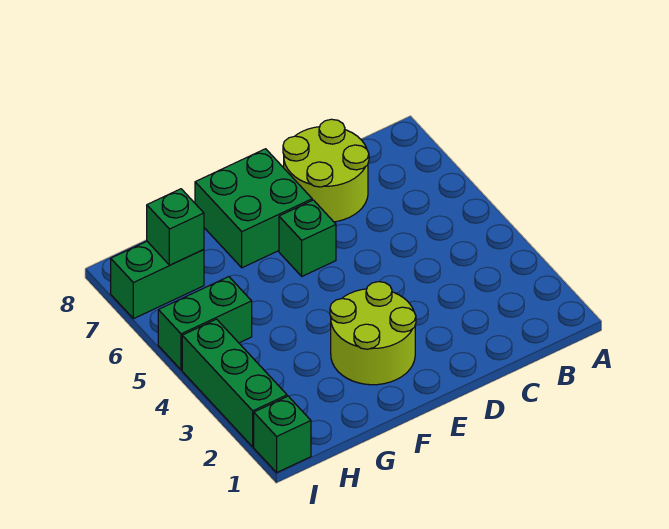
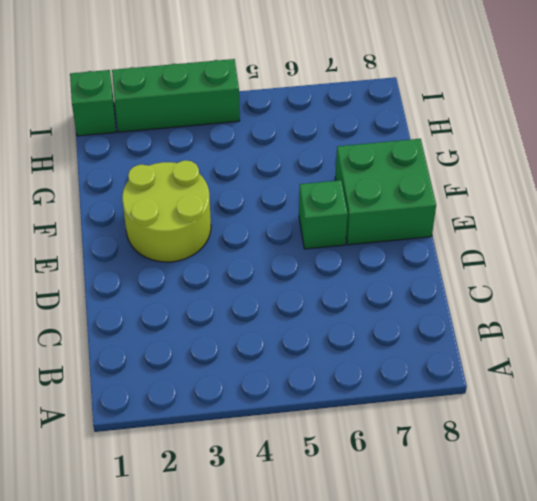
none -> lime 2x2 round brick [283,119,369,222]
none -> green 1x2 brick [158,277,252,370]

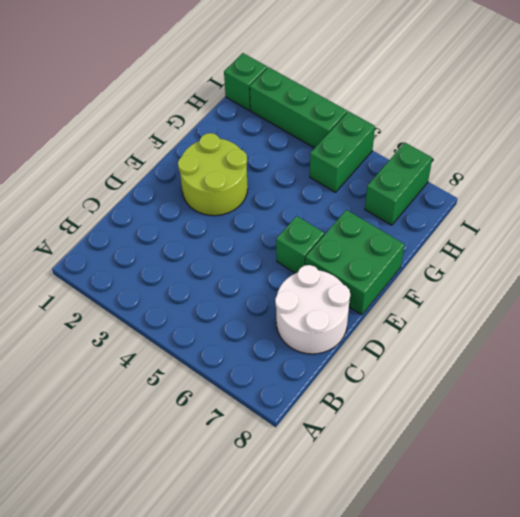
white 2x2 round brick [275,265,350,354] -> lime 2x2 round brick [283,119,369,222]
none -> green 1x1 brick [147,189,204,265]

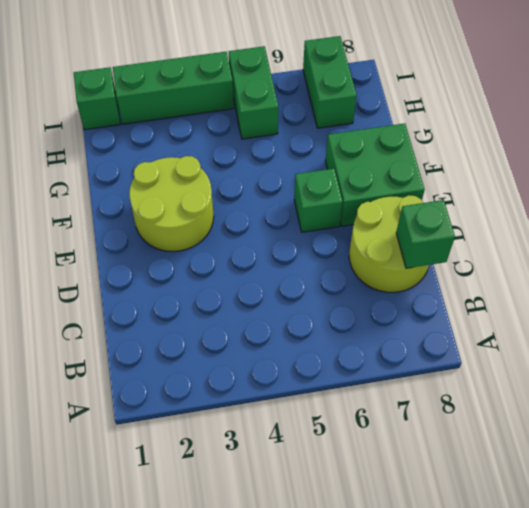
green 1x1 brick [396,200,455,268] -> green 1x1 brick moved to [147,189,204,265]

